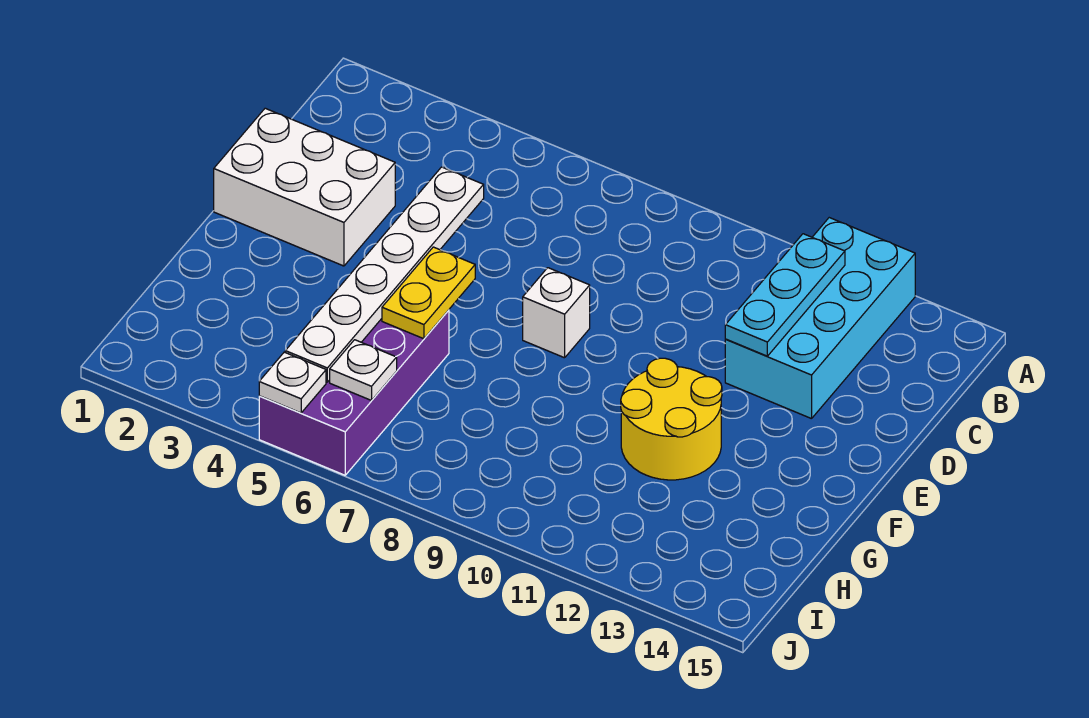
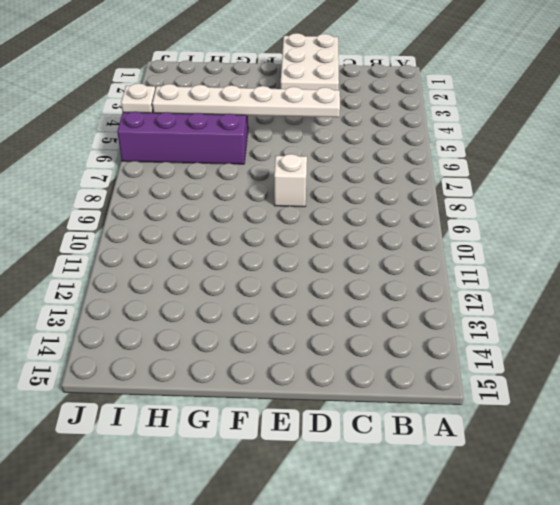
none -> cyan 2x4 brick [725,218,915,419]
none -> yellow 2x2 round brick [621,358,722,480]

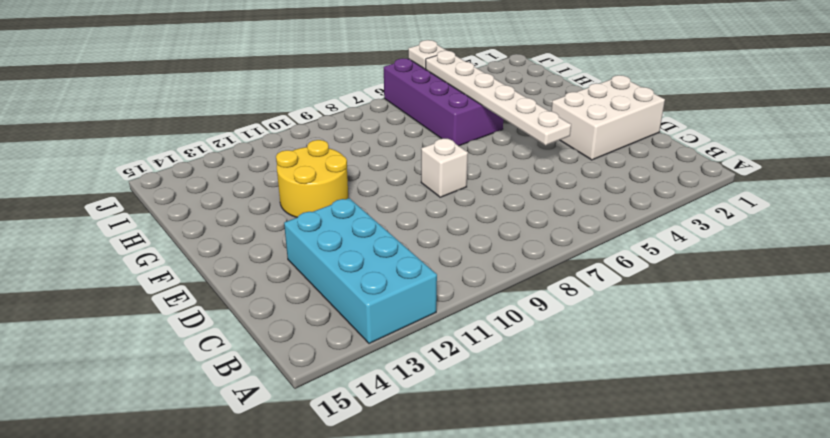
none -> cyan 1x3 plate [725,234,845,356]
none -> yellow 1x2 plate [382,247,475,339]

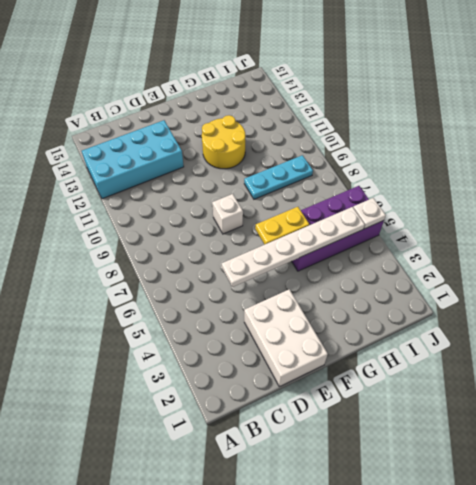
cyan 1x3 plate [244,155,313,199] -> cyan 1x3 plate moved to [725,234,845,356]
none -> white 1x1 plate [330,340,397,400]

